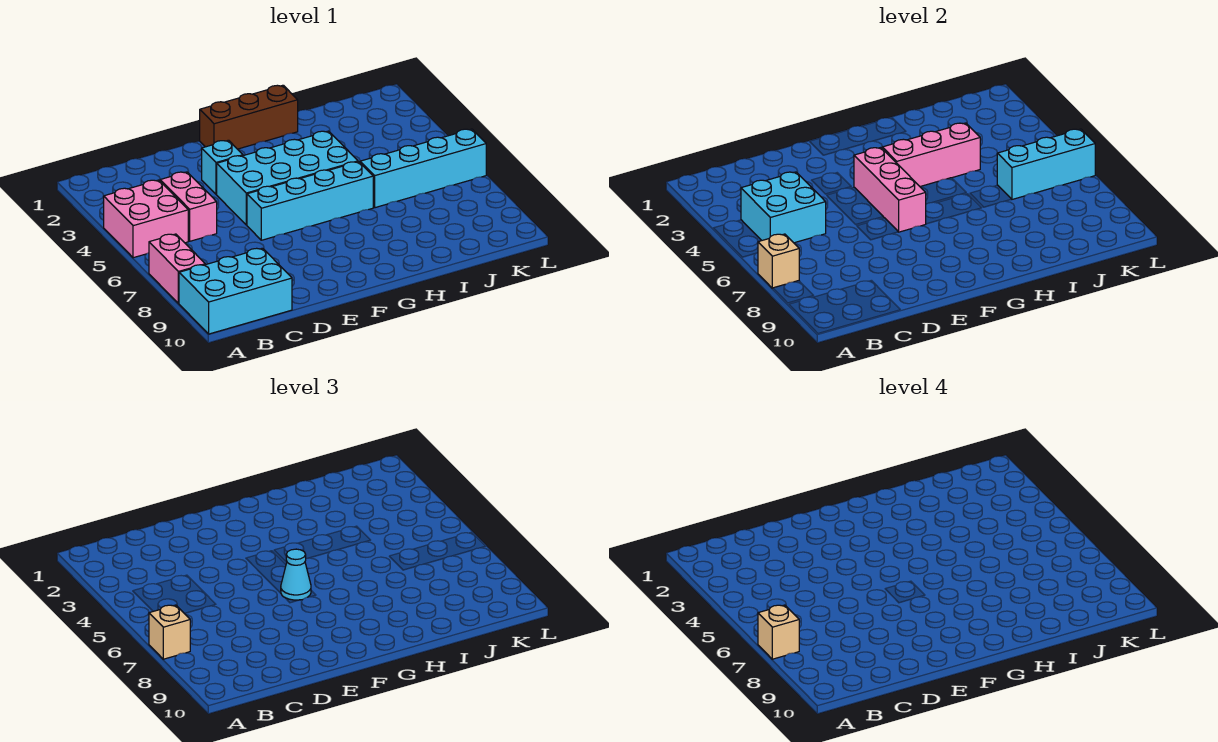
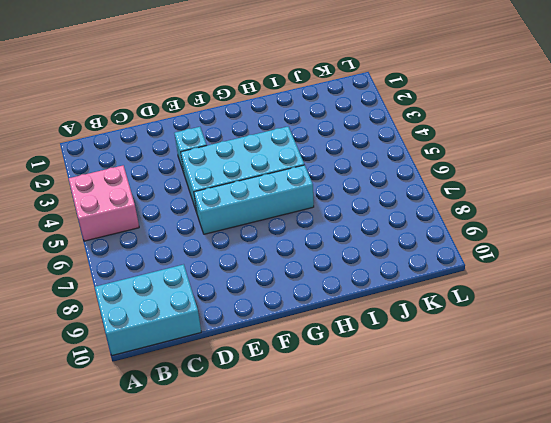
none -> pink 1x2 brick [149,234,205,304]
none -> pink 1x2 brick [160,172,217,241]
none -> brown 1x3 brick [200,85,298,149]

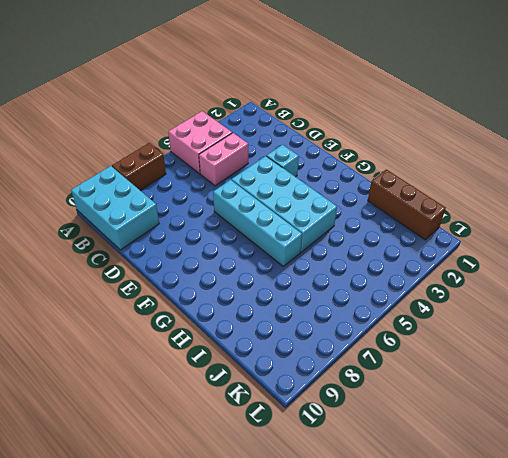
brown 1x2 brick [112,143,166,190] -> pink 1x2 brick [149,234,205,304]
brown 1x3 brick [368,169,446,240] -> brown 1x3 brick moved to [200,85,298,149]
none -> cyan 1x4 brick [360,129,486,208]
none -> tan 1x1 brick [758,234,799,288]
none -> cyan 2x2 brick [741,172,826,243]

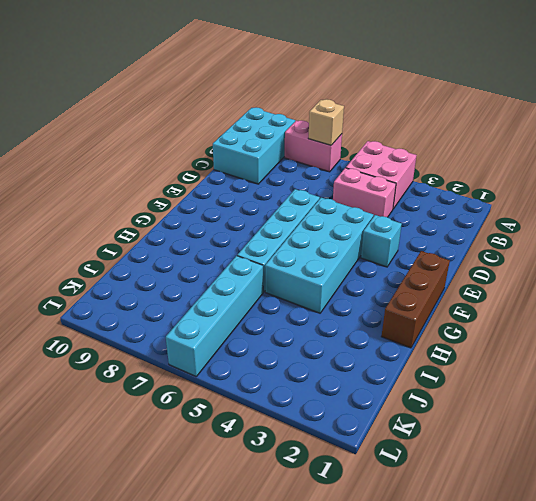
none -> cyan 2x2 brick [741,172,826,243]
none -> pink 1x3 brick [854,148,926,232]
none -> pink 1x3 brick [882,123,980,186]

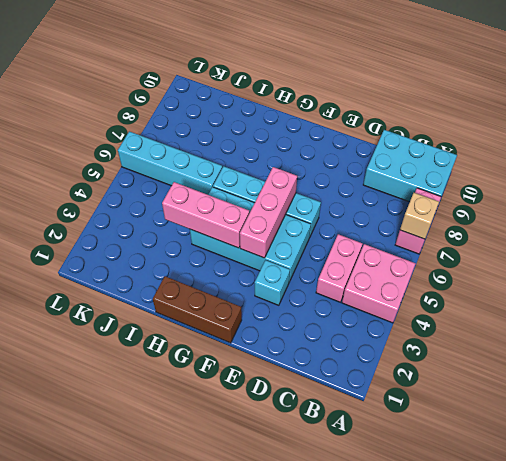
none -> cyan 2x2 brick [741,172,826,243]
none -> cyan 1x3 brick [997,129,1095,199]
none -> tan 1x1 brick [149,605,190,659]

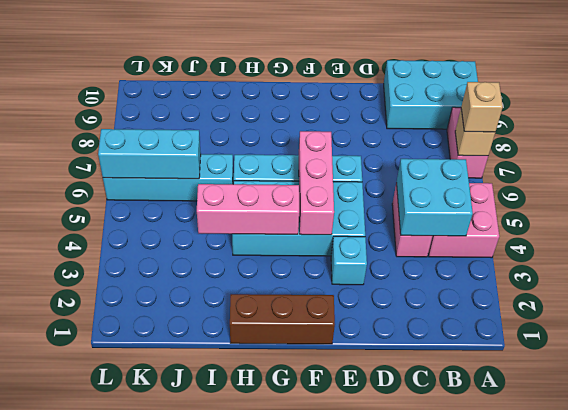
none -> cyan 1x1 cone [281,549,311,600]
none -> tan 1x1 brick [758,605,799,659]

